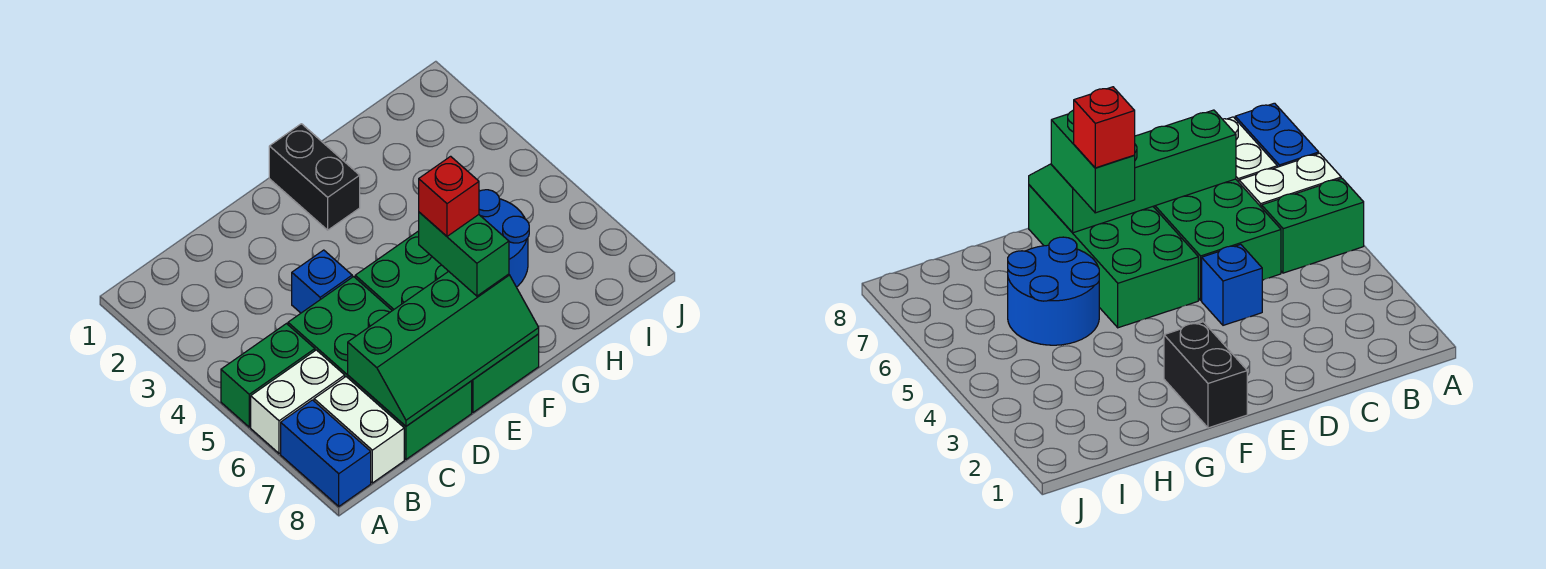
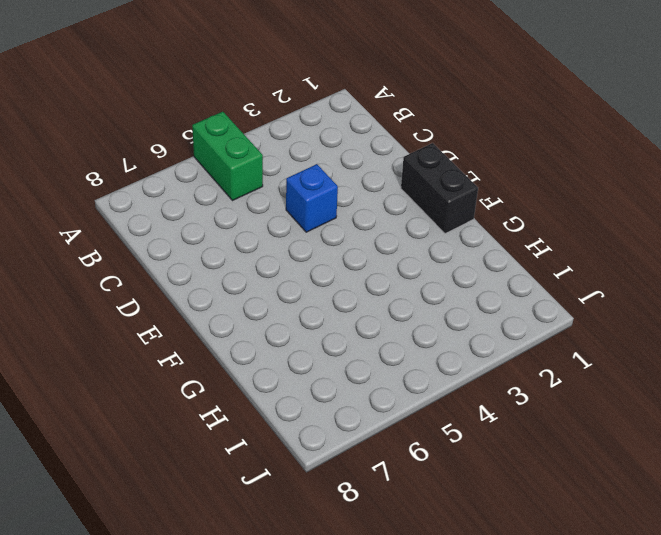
black 1x2 brick [401,143,478,234] -> black 1x2 brick turned to [269,124,360,230]
none -> white 1x2 brick [251,350,345,454]
none -> blue 1x2 brick [281,400,371,506]
none -> white 1x2 brick [314,377,404,483]

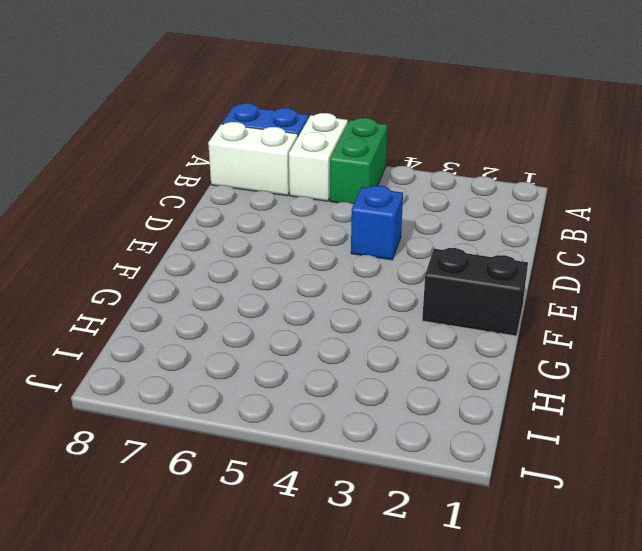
none -> green 2x4 brick [288,277,472,459]
none -> green 2x4 brick [355,231,539,412]
none -> blue 2x2 round brick [479,190,529,287]

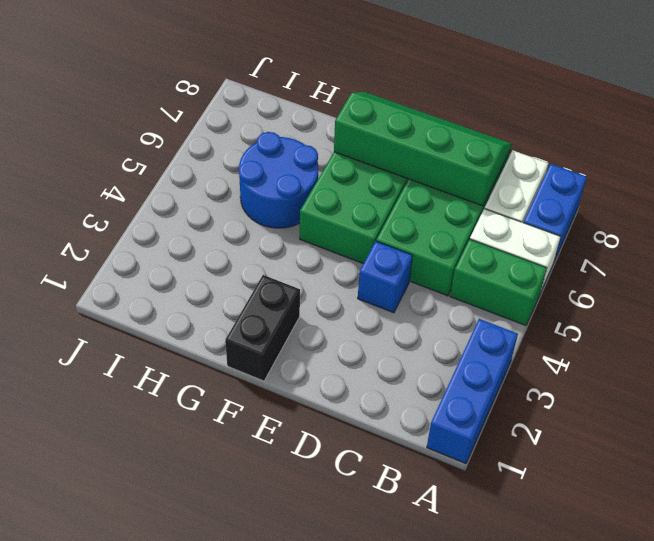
blue 1x3 brick [427,319,518,463] -> none
none -> green 1x2 brick [419,212,509,296]
none -> red 1x1 brick [419,156,479,236]

